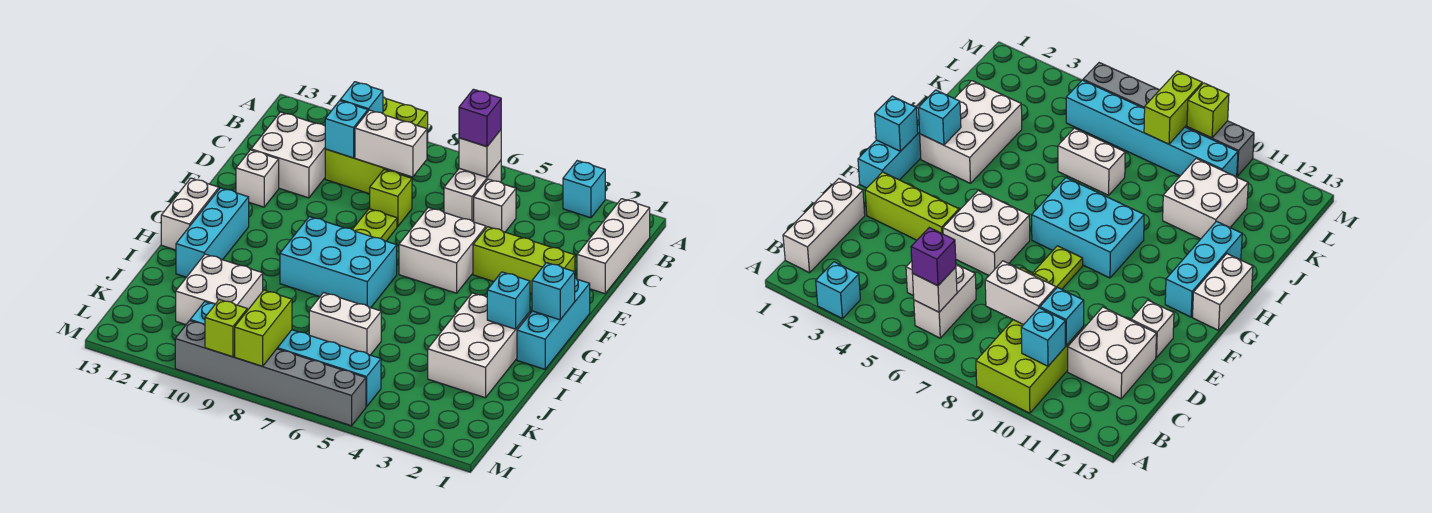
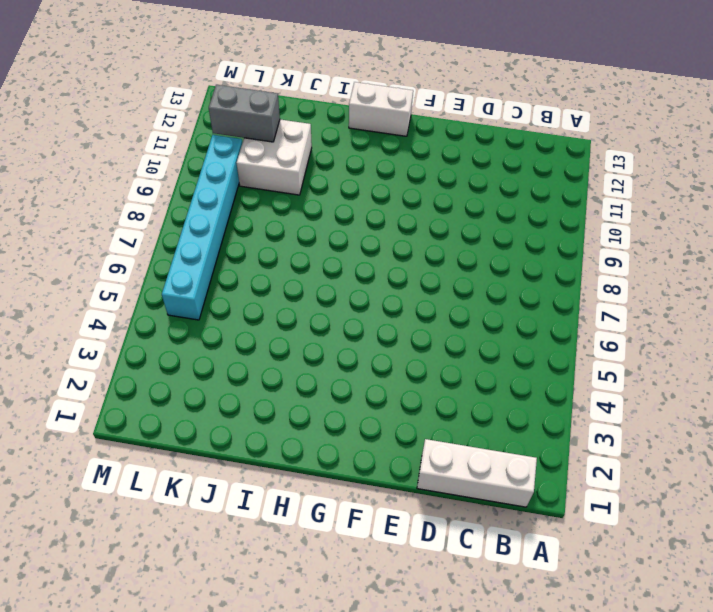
grey 1x2 brick [209,85,280,142] -> none
none -> cyan 1x1 brick [563,161,605,218]
none -> lime 2x3 brick [325,97,428,194]
none -> white 1x2 brick [444,161,501,222]

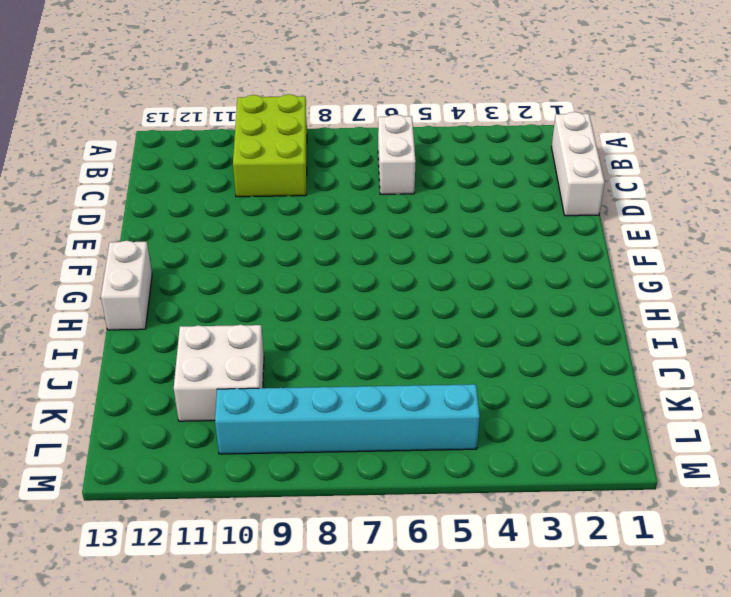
none -> cyan 1x1 brick [563,161,605,218]
none -> white 1x1 brick [474,179,516,232]
none -> white 2x2 brick [251,112,325,198]

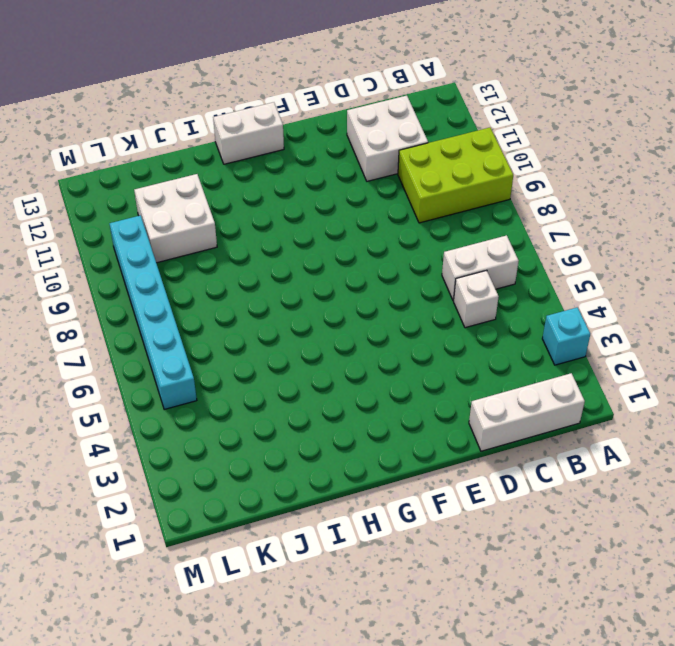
none -> lime 1x1 brick [370,169,412,227]
none -> lime 1x3 brick [473,227,575,294]
none -> white 2x2 brick [399,207,486,293]

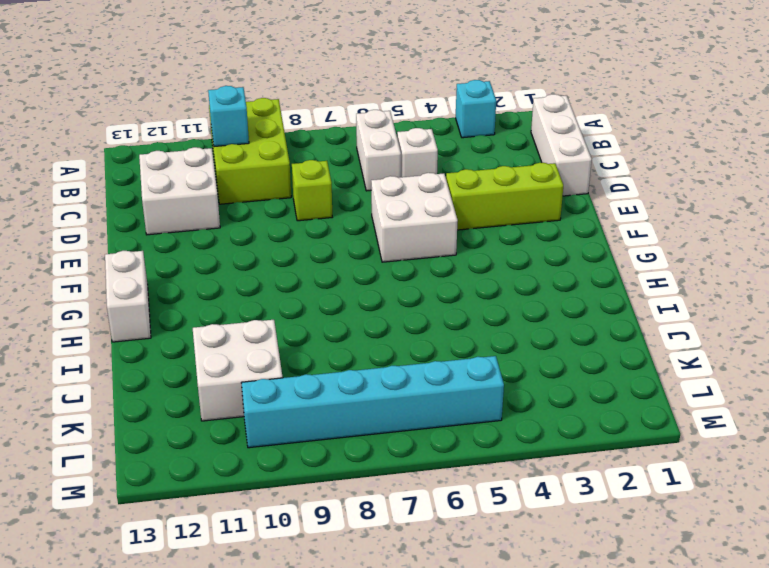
none -> lime 1x2 plate [352,209,397,241]
none -> white 1x1 brick [236,150,279,207]
none -> cyan 1x3 brick [517,278,590,369]

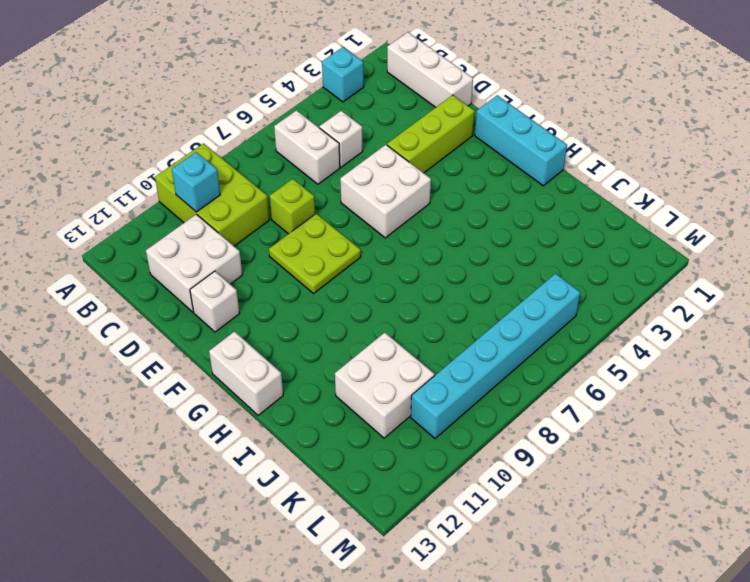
lime 2x2 plate [269,214,361,293] -> lime 1x2 plate [352,209,397,241]
none -> cyan 2x3 brick [280,217,397,308]
none -> cyan 1x3 brick [176,188,249,277]
none -> white 2x3 brick [428,293,530,398]

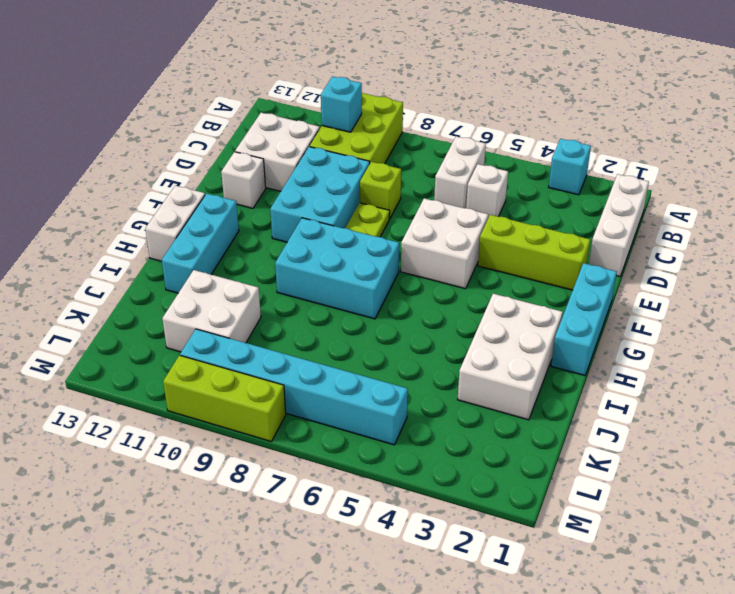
cyan 2x3 brick [270,147,370,242] -> none
lime 1x3 brick [163,355,286,441] -> grey 1x6 brick [175,321,366,426]
none -> white 1x2 brick [309,293,381,355]
none -> white 1x1 brick [459,130,501,177]
none -> white 1x2 brick [355,110,427,177]

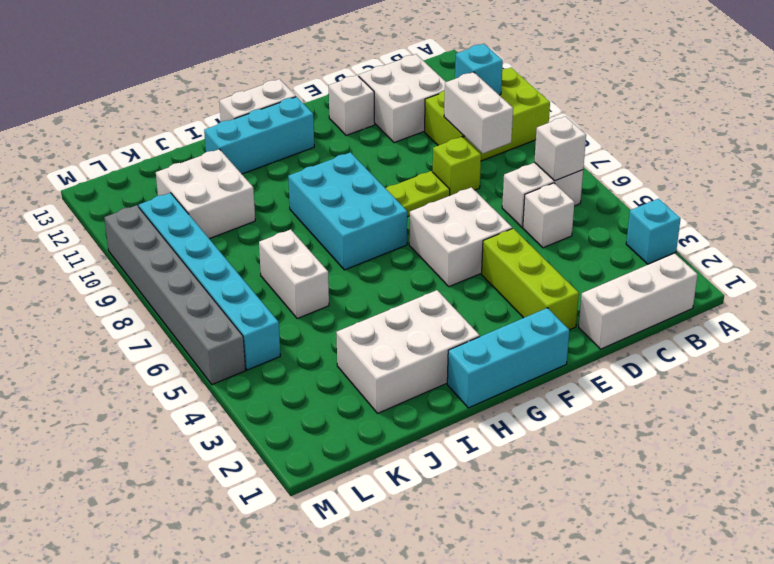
none -> cyan 1x1 brick [325,101,368,158]
none -> cyan 1x1 brick [532,263,575,320]
none -> cyan 1x1 brick [487,272,530,329]

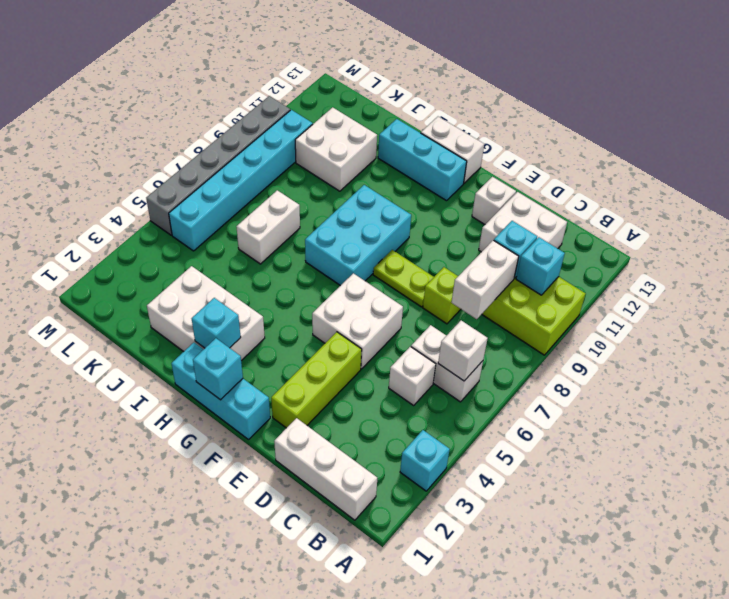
none -> lime 1x2 brick [235,290,292,366]
none -> lime 1x1 brick [205,299,247,357]
none -> purple 1x1 brick [459,89,501,147]

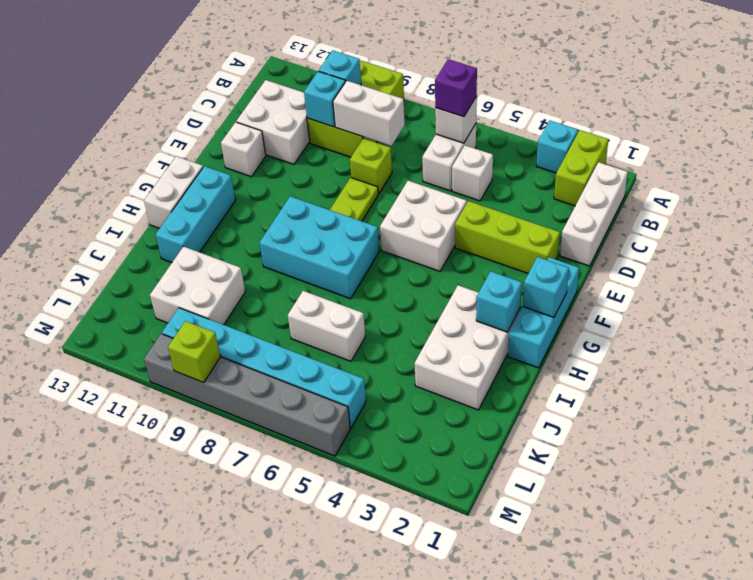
lime 1x2 brick [554,130,608,206] -> lime 1x2 brick moved to [235,290,292,366]

